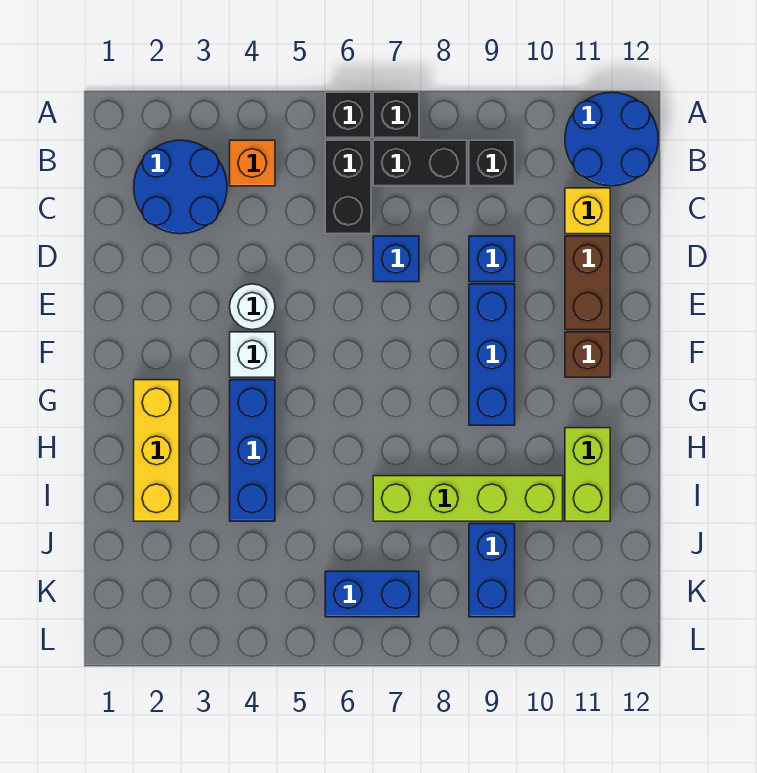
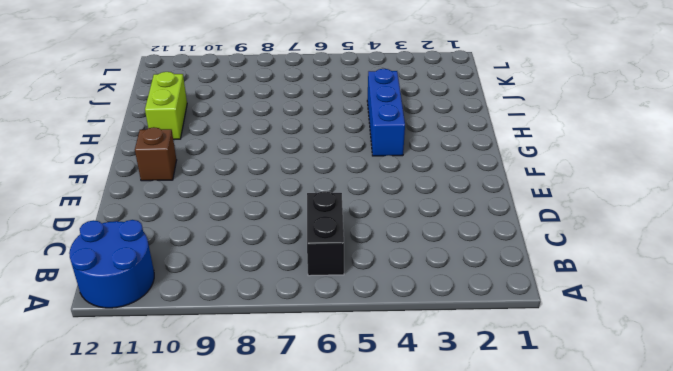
none -> black 1x1 brick [325,92,371,138]
none -> black 1x1 brick [373,92,419,138]
none -> blue 2x2 round brick [134,140,227,234]

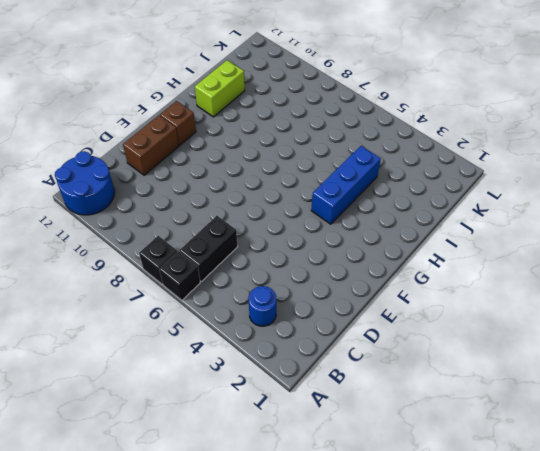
blue 1x1 round brick [249,286,276,326] -> blue 2x2 round brick [134,140,227,234]
none -> orange 1x1 brick [230,140,275,186]
none -> black 1x2 brick [373,140,467,186]
none -> black 1x1 brick [469,140,515,186]

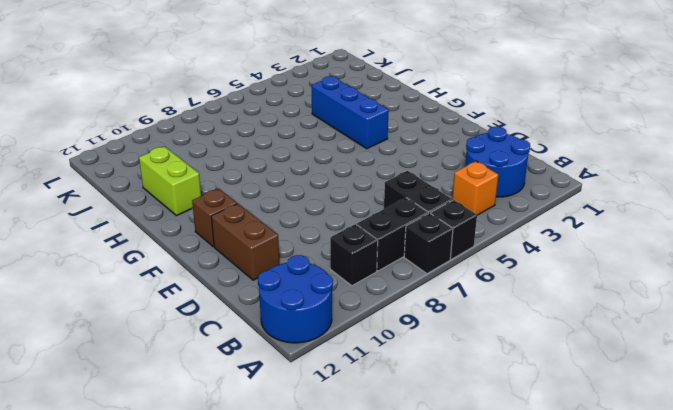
none -> yellow 1x1 brick [565,188,610,234]
none -> blue 1x1 brick [373,236,419,282]
none -> blue 1x1 brick [469,236,515,282]

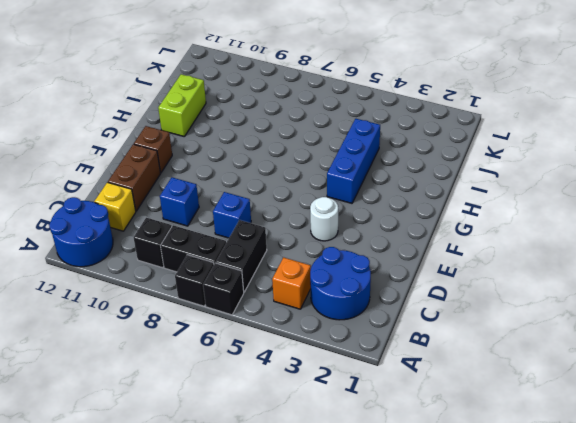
none -> blue 1x3 brick [469,284,515,425]
none -> white 1x1 brick [230,332,275,377]
none -> yellow 1x3 brick [134,380,179,521]

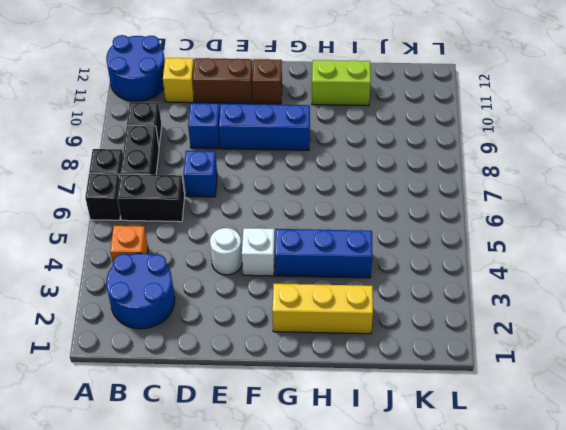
none -> lime 1x4 brick [373,476,563,521]
none -> blue 1x2 brick [469,524,515,617]
none -> blue 1x2 brick [325,571,419,617]

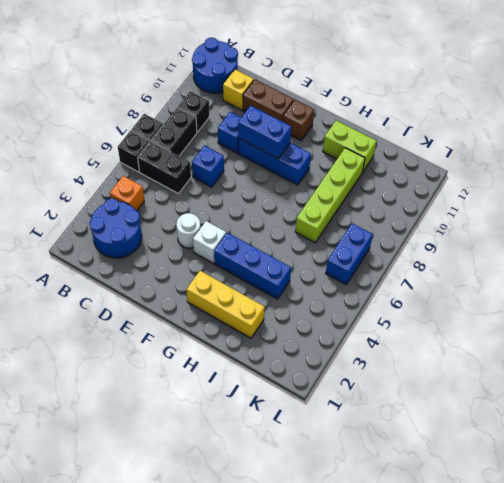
blue 1x2 brick [238,106,291,159] -> blue 1x2 brick moved to [469,524,515,617]

